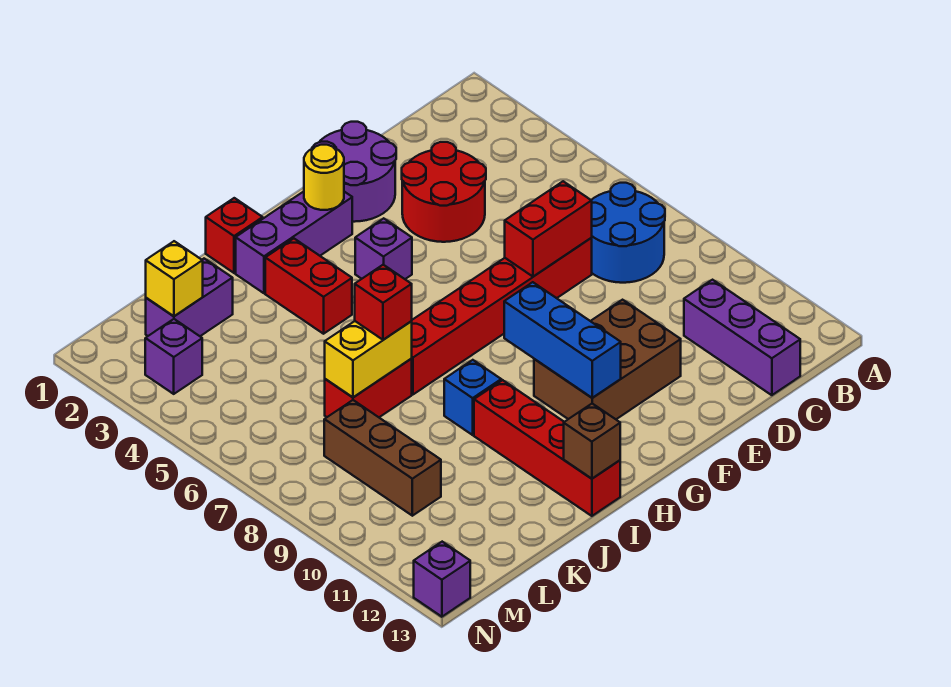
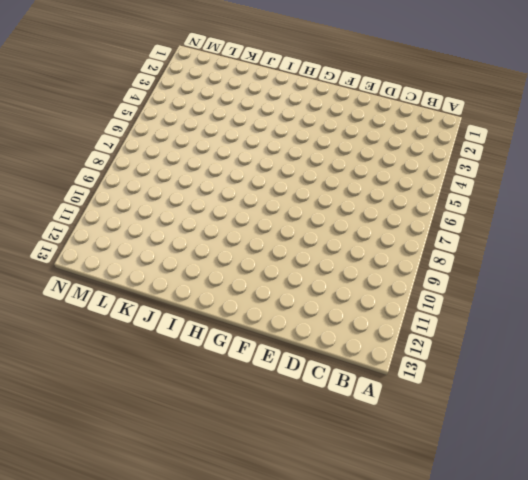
none -> blue 2x2 round brick [591,183,665,283]
none -> purple 1x3 brick [684,280,800,395]
none -> red 2x2 round brick [402,142,486,242]

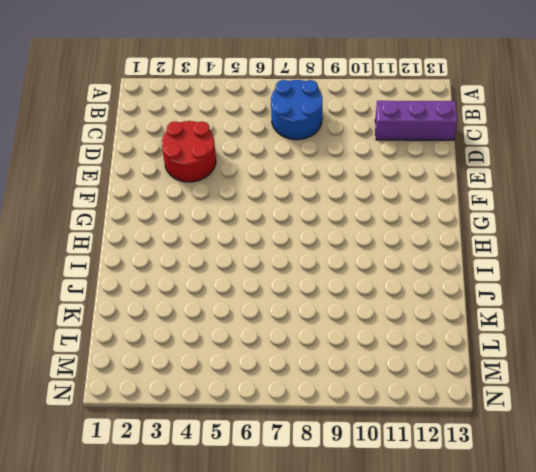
none -> red 1x6 brick [411,238,592,394]
none -> purple 2x2 round brick [312,122,396,222]
none -> brown 2x3 brick [534,300,681,419]

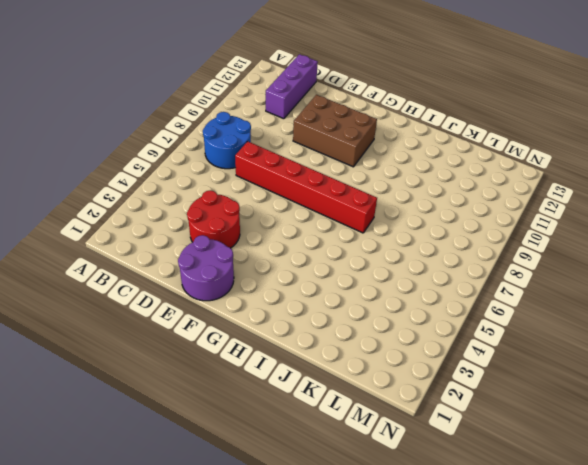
none -> purple 1x3 brick [236,192,352,293]
none -> purple 1x1 brick [355,218,412,279]
none -> red 1x1 brick [206,198,263,273]

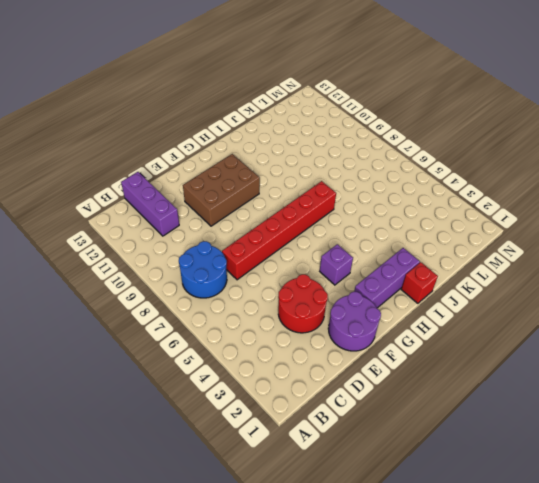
none -> red 1x2 brick [265,239,352,334]
none -> blue 1x1 brick [444,360,501,435]
none -> red 1x4 brick [474,380,620,516]

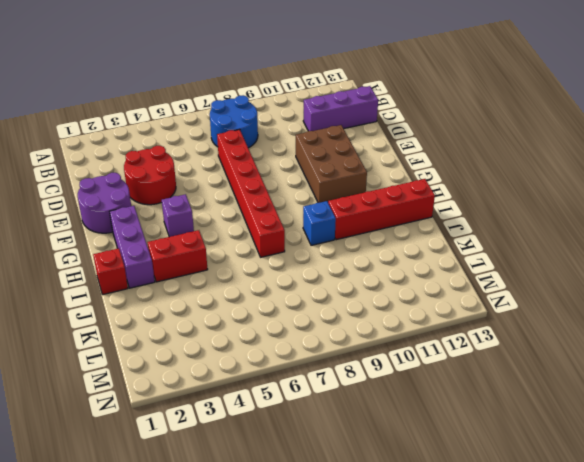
none -> red 1x2 brick [325,359,412,417]
none -> purple 1x2 brick [146,259,233,336]
none -> brown 1x3 brick [324,400,441,516]

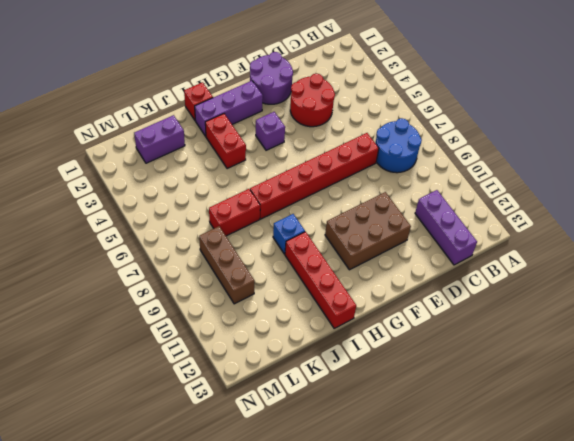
none -> purple 1x1 brick [145,319,202,394]
none -> purple 1x1 brick [414,542,470,617]
none -> red 1x2 brick [505,181,592,277]

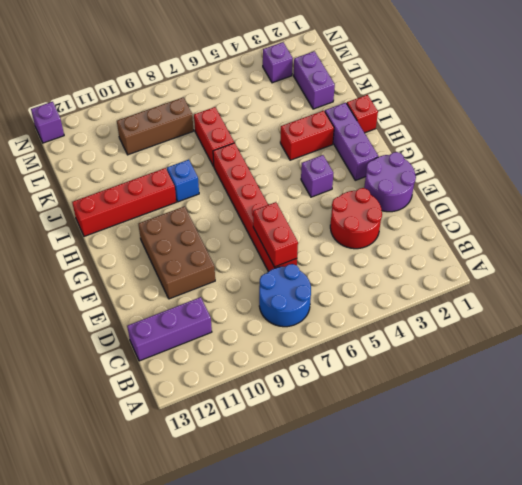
none -> yellow 1x1 round brick [304,145,344,210]
none -> blue 1x3 brick [504,282,621,398]
none -> brown 1x1 brick [564,404,620,479]

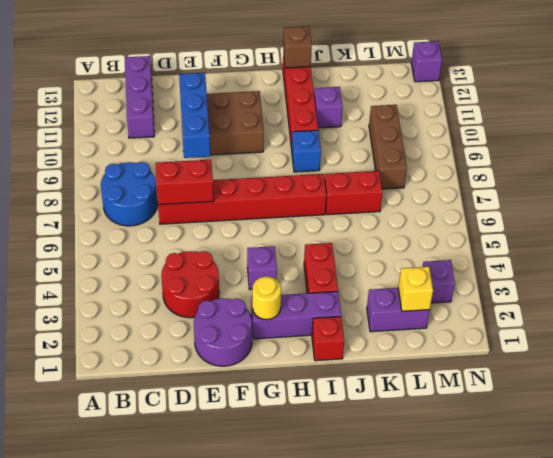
blue 1x3 brick [179,73,210,158] -> blue 1x3 brick moved to [504,282,621,398]
purple 1x1 brick [314,87,343,128] -> none
none -> yellow 1x2 brick [325,321,412,397]
none -> red 1x1 brick [355,265,412,340]

